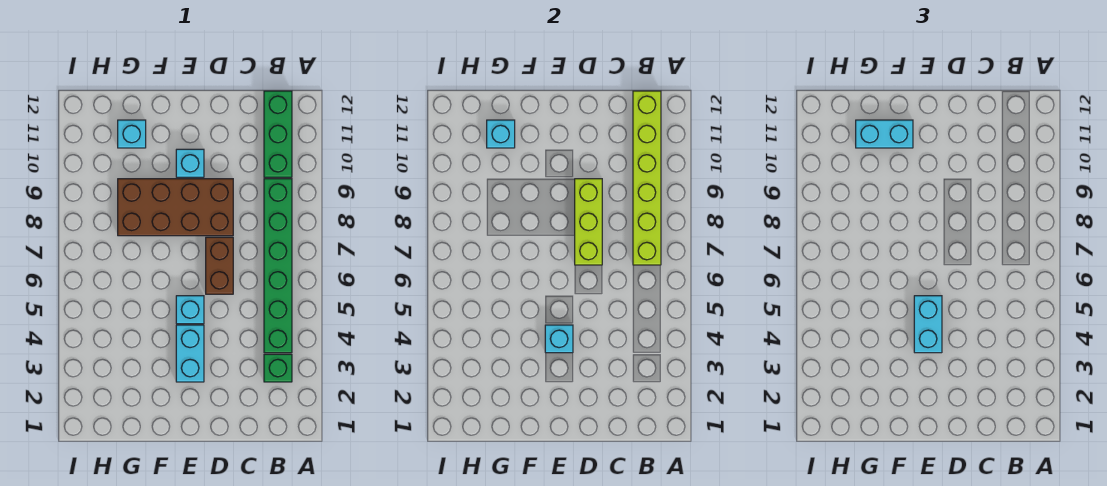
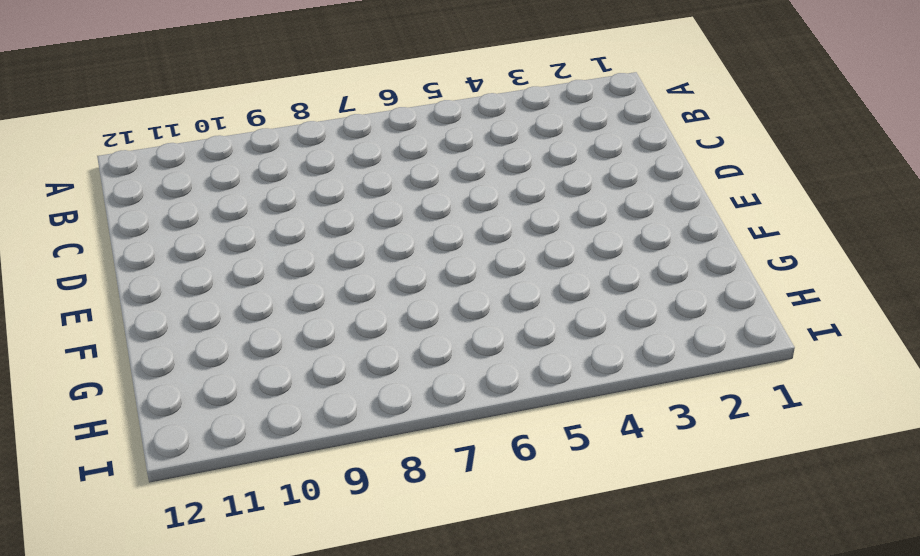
none -> green 1x1 brick [264,354,292,382]
none -> green 1x6 brick [264,179,292,353]
none -> green 1x3 brick [264,91,292,177]

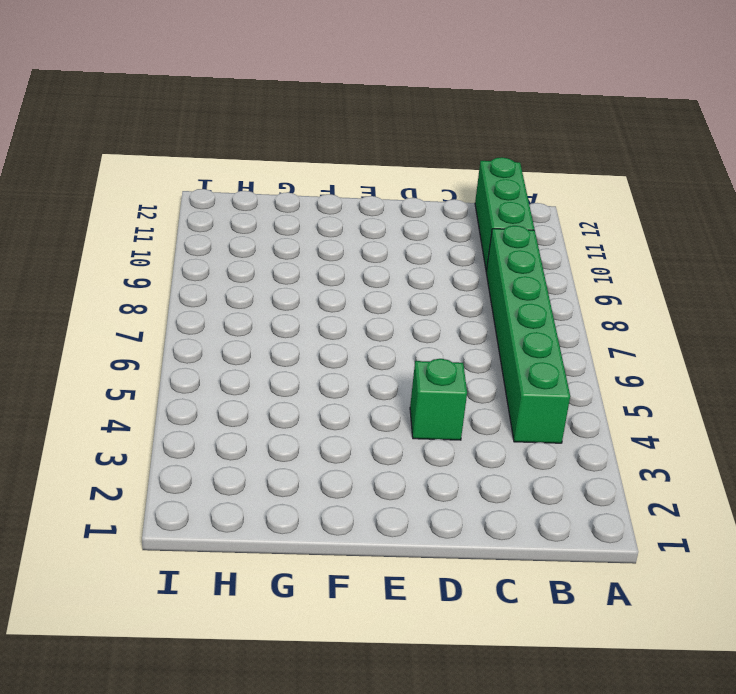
green 1x1 brick [410,359,467,440] -> green 1x1 brick moved to [264,354,292,382]
none -> brown 1x2 brick [206,237,233,294]
none -> brown 2x4 brick [118,179,233,236]
none -> cyan 1x2 brick [176,325,204,382]

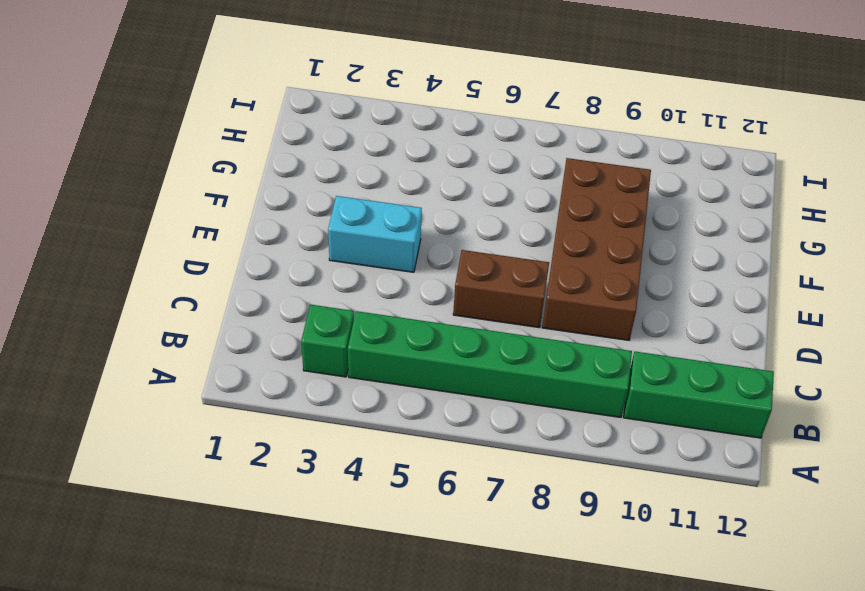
none -> cyan 1x1 brick [176,296,204,324]
none -> cyan 1x1 brick [176,149,204,177]
none -> cyan 1x1 brick [118,120,146,148]

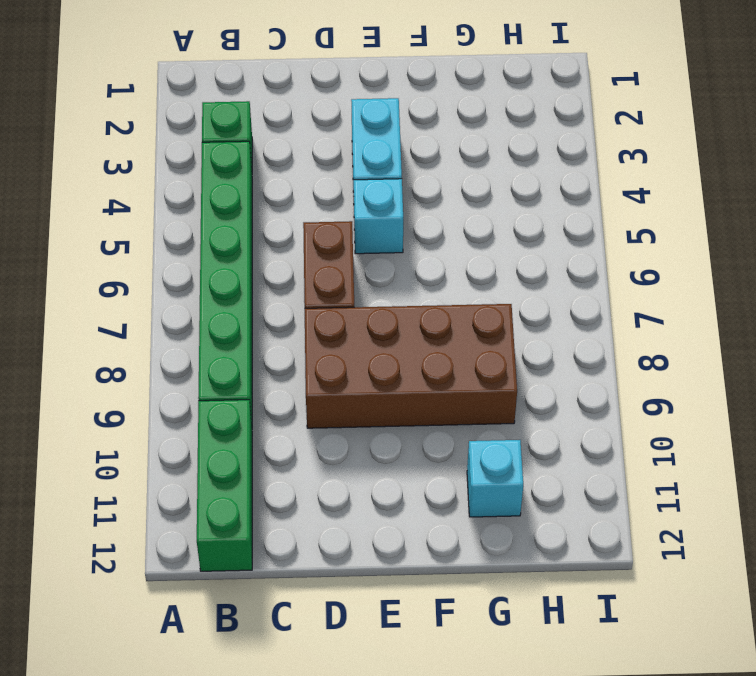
none -> cyan 1x1 brick [176,149,204,177]
none -> lime 1x6 brick [633,91,661,265]
none -> lime 1x3 brick [575,179,602,265]

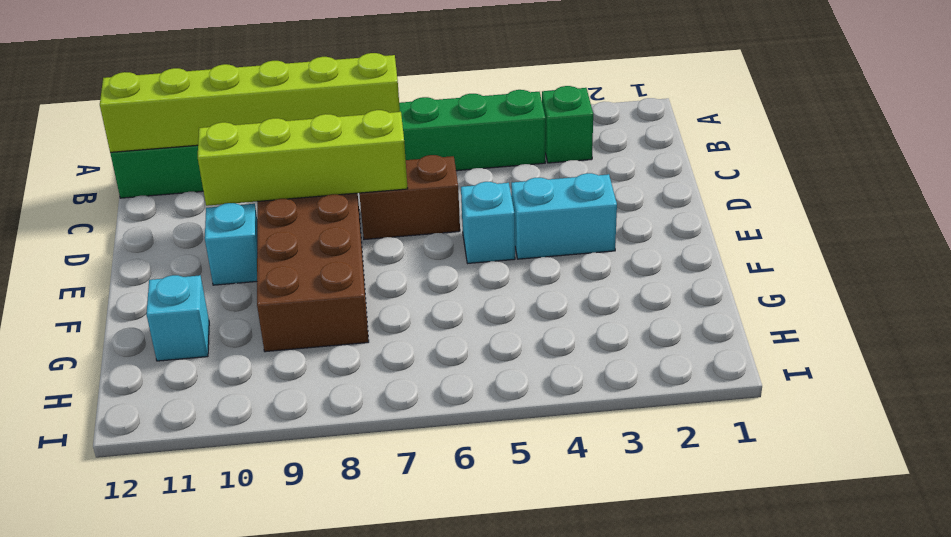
lime 1x4 brick [198,110,408,206] -> lime 1x3 brick [575,179,602,265]
none -> cyan 1x1 brick [545,325,573,353]
none -> cyan 1x1 brick [487,120,515,148]
none -> cyan 1x2 brick [914,296,942,353]

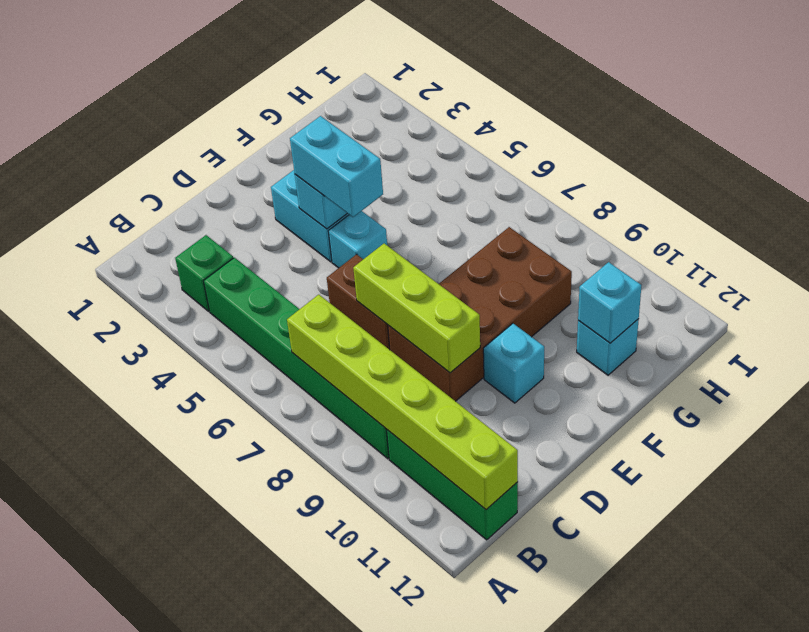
none -> cyan 1x2 brick [856,120,913,148]

